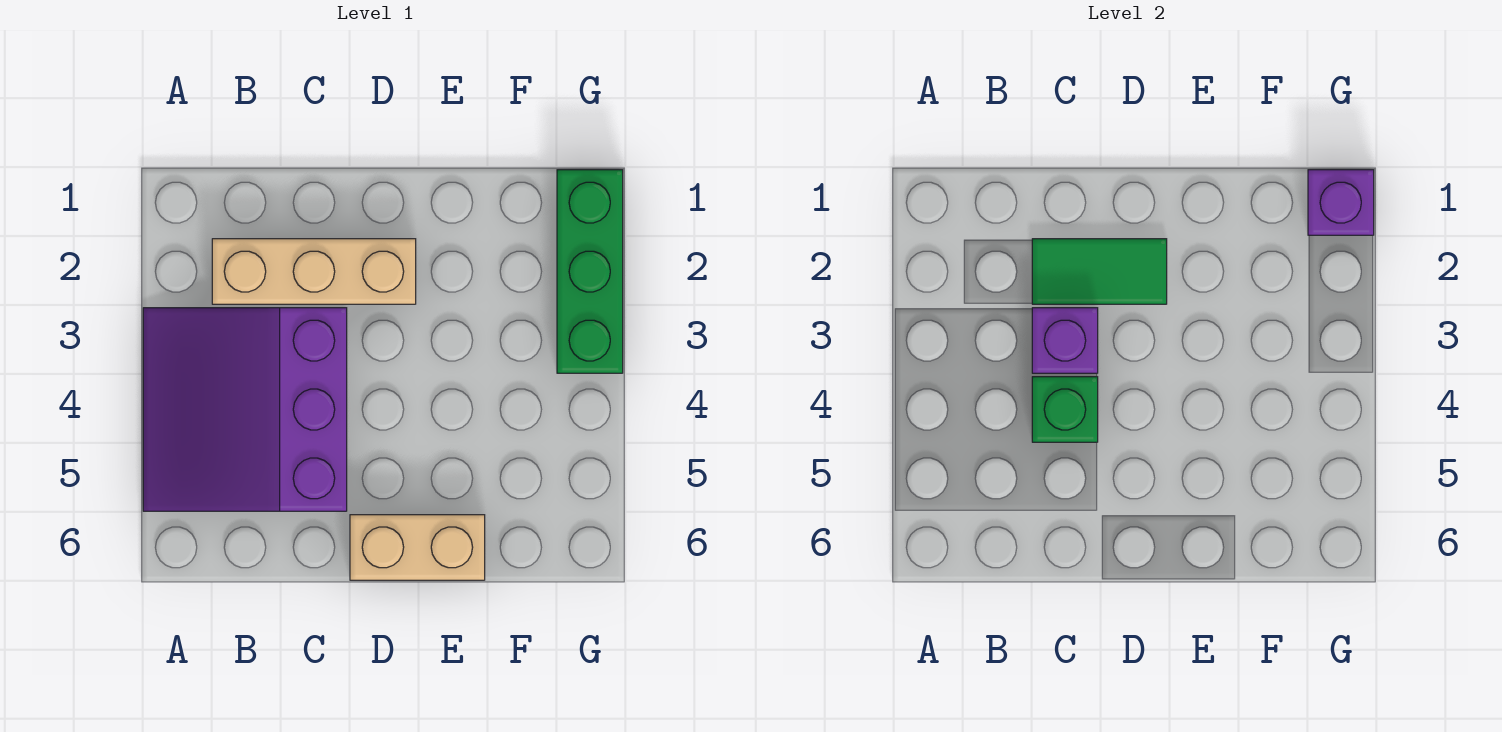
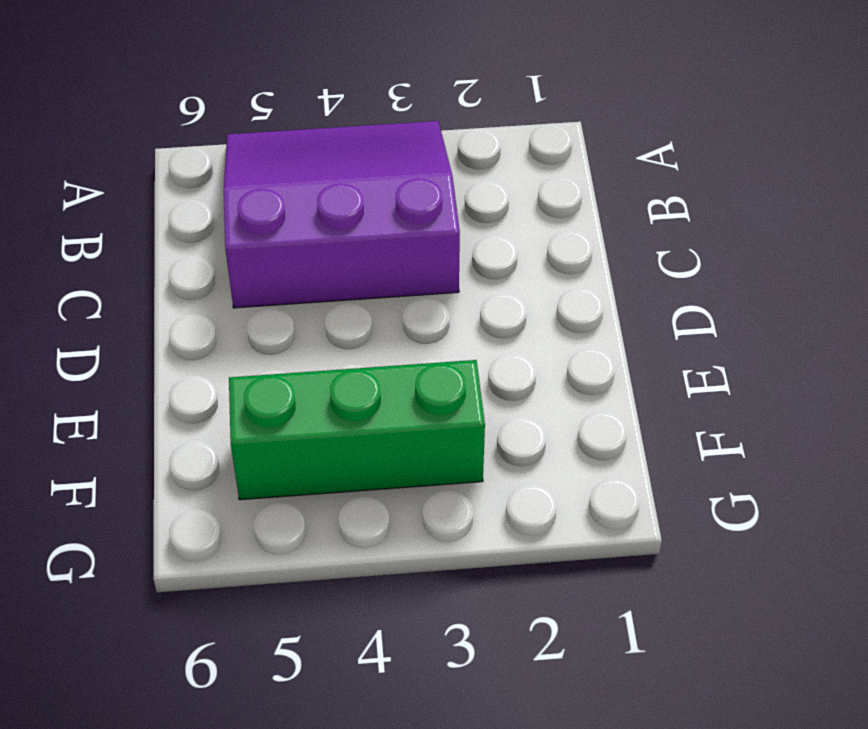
green 1x3 brick [229,360,485,500] -> green 1x3 brick moved to [557,170,623,373]
none -> tan 1x3 brick [212,239,416,304]
none -> tan 1x2 brick [350,515,485,580]

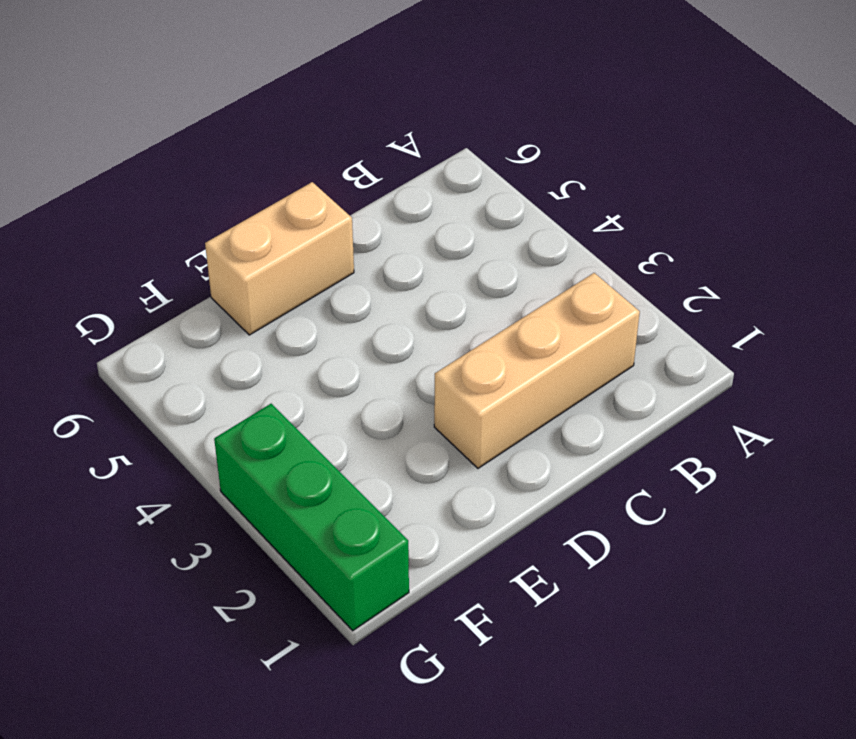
none -> purple 3x3 slope [143,308,347,511]
none -> green 1x2 tile [1032,239,1167,304]

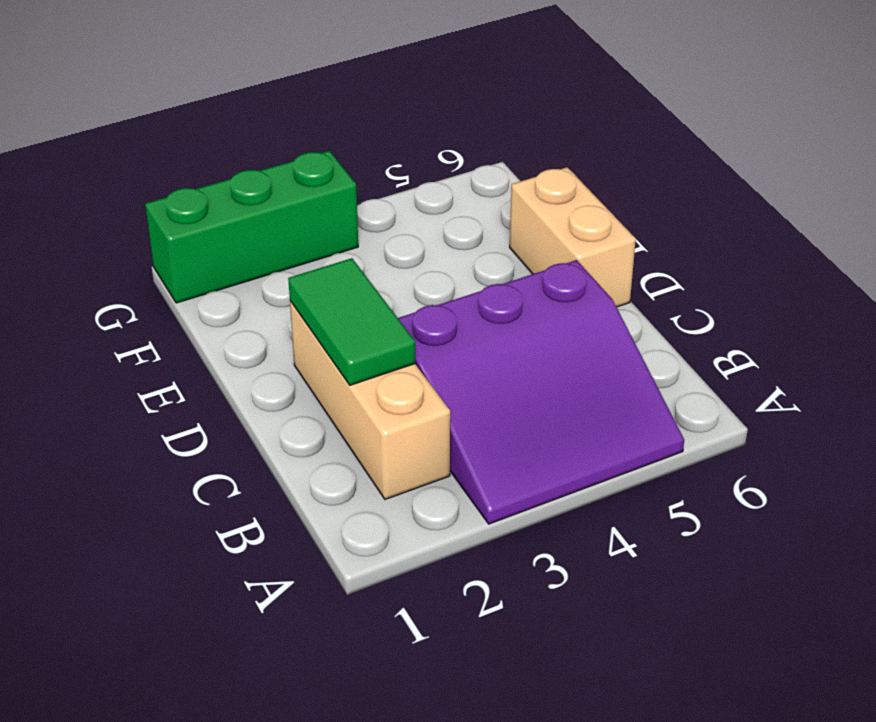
none -> purple 1x1 brick [1032,308,1098,373]
none -> green 1x1 brick [1032,377,1098,442]

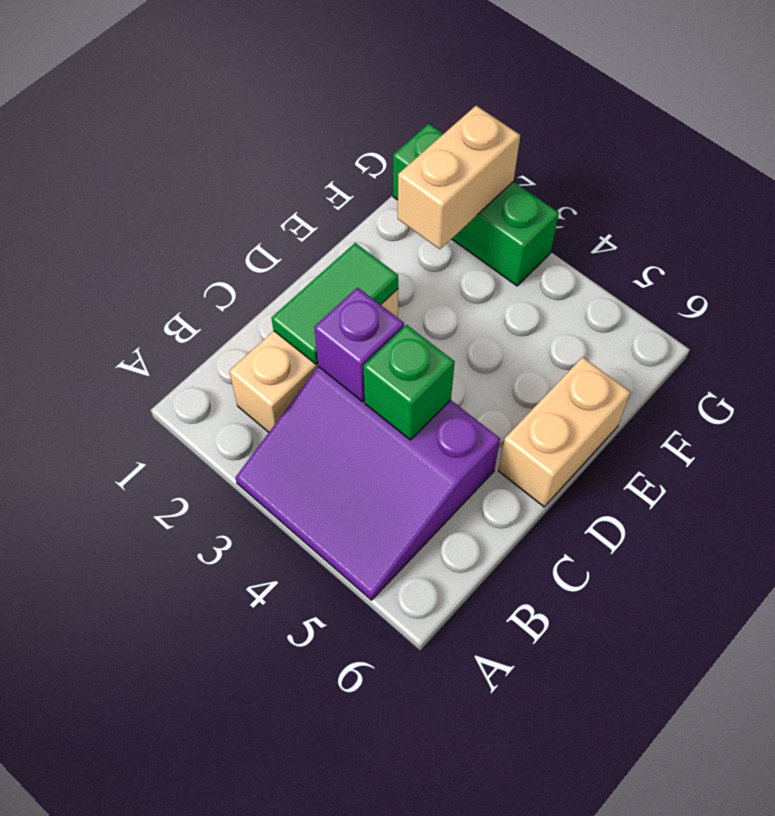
tan 1x2 brick [398,106,520,249] -> none
none -> purple 1x1 brick [1308,170,1374,235]

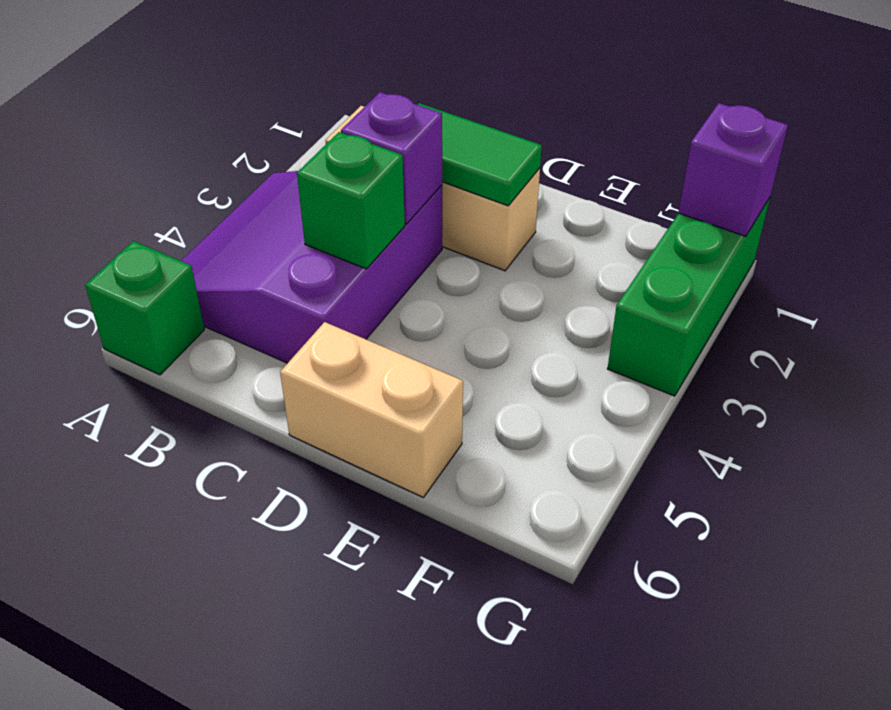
green 1x1 brick [85,241,204,375] -> none

